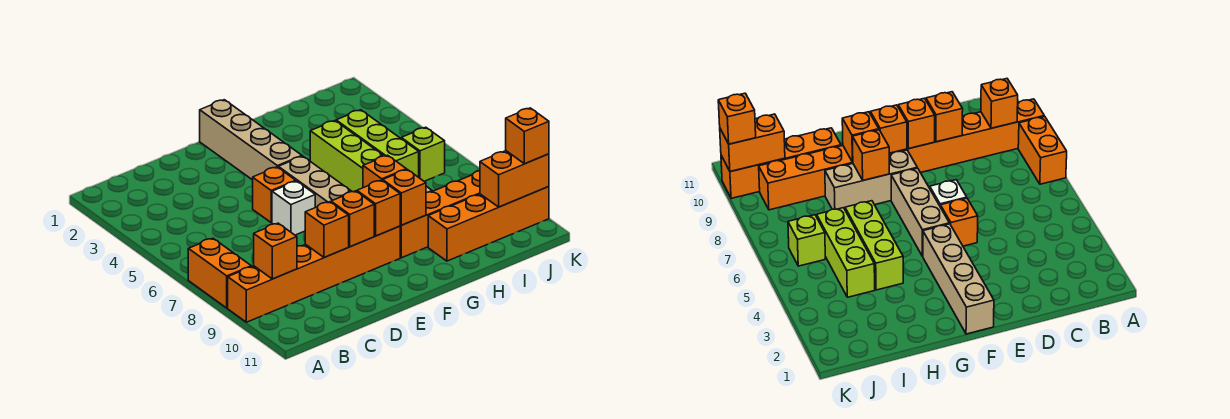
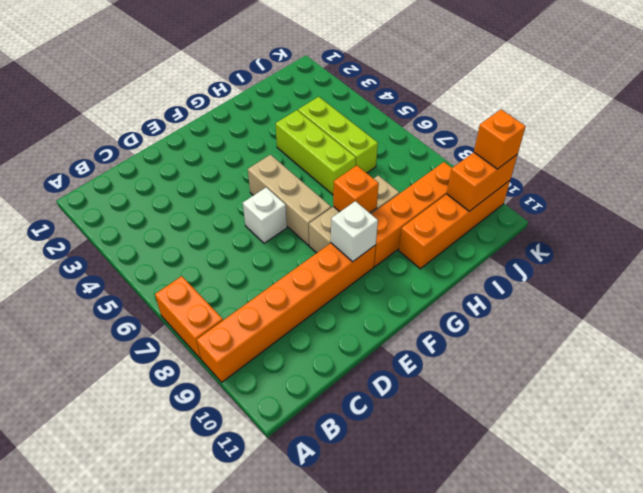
white 1x1 brick [331,201,378,262] -> orange 1x1 brick [357,180,400,236]
none -> orange 1x1 brick [253,167,296,223]
none -> tan 1x4 brick [200,100,302,180]
none -> lime 1x1 brick [401,127,445,181]

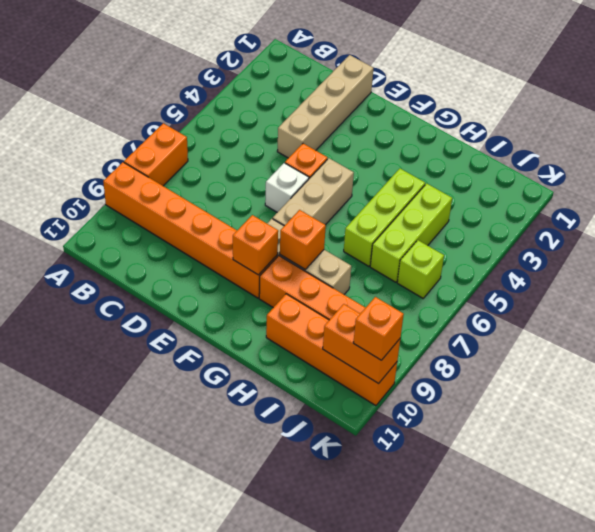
tan 1x4 brick [277,55,373,158] -> tan 1x4 brick moved to [200,100,302,180]
none -> orange 1x1 brick [254,223,297,279]
none -> orange 1x1 brick [305,202,349,257]
none -> orange 1x1 brick [331,191,374,247]

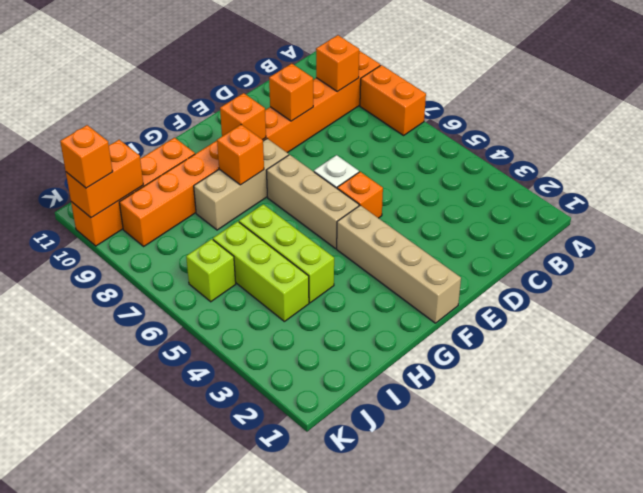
none -> orange 1x1 brick [331,191,374,247]
none -> orange 1x1 brick [383,169,426,225]

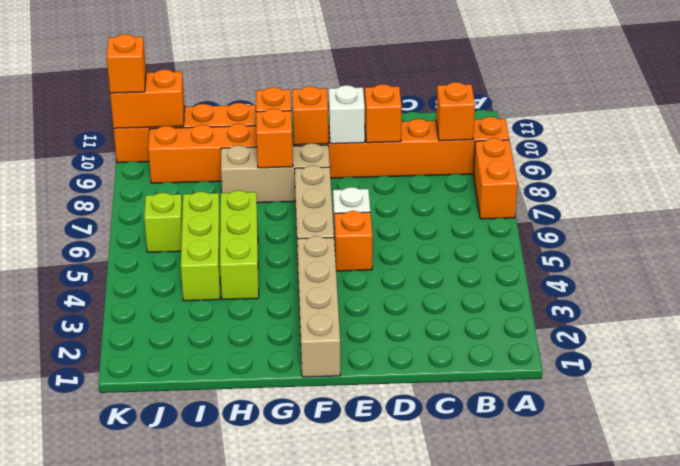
white 1x1 brick [329,85,365,144] -> orange 1x1 brick [331,191,374,247]

